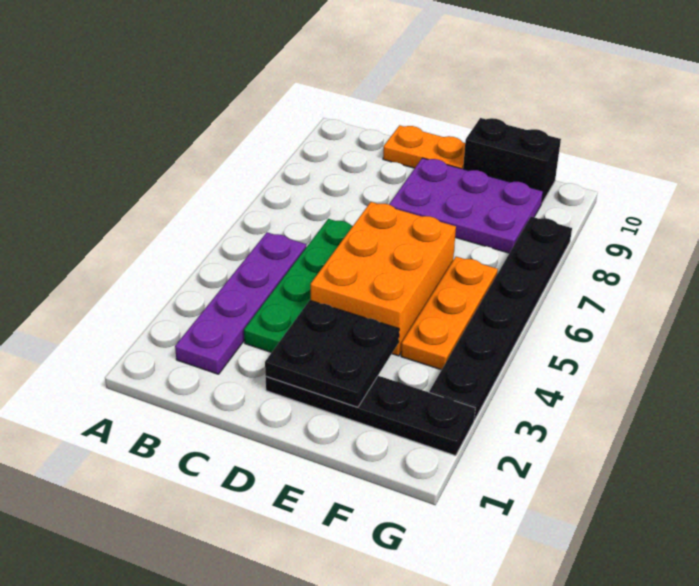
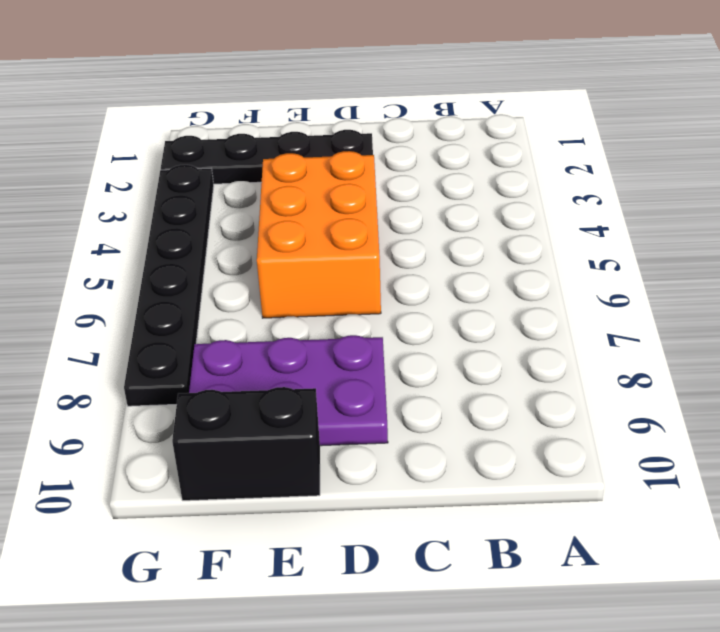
none -> purple 1x4 plate [175,232,306,374]
none -> green 1x4 plate [244,219,353,353]

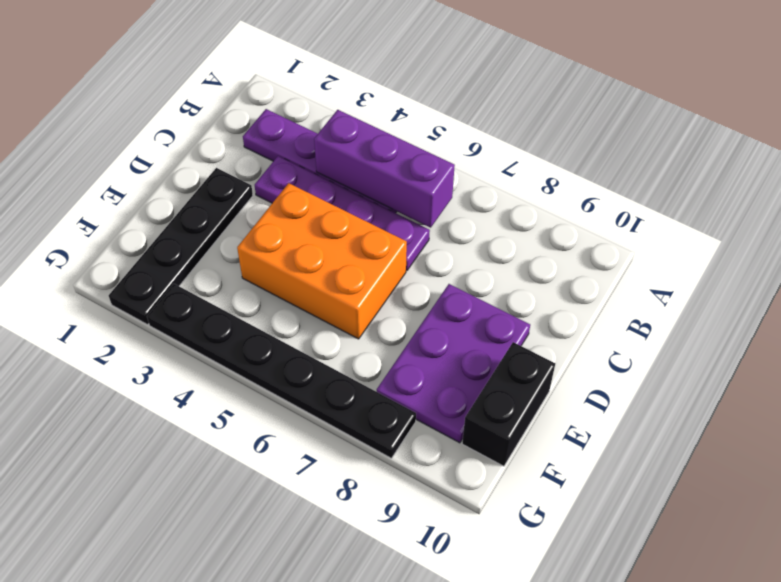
purple 1x3 brick [314,110,455,228] -> none
purple 1x4 plate [255,156,430,271] -> green 1x4 plate [244,219,353,353]
none -> orange 1x2 plate [383,125,465,169]
none -> orange 1x3 plate [401,257,498,370]

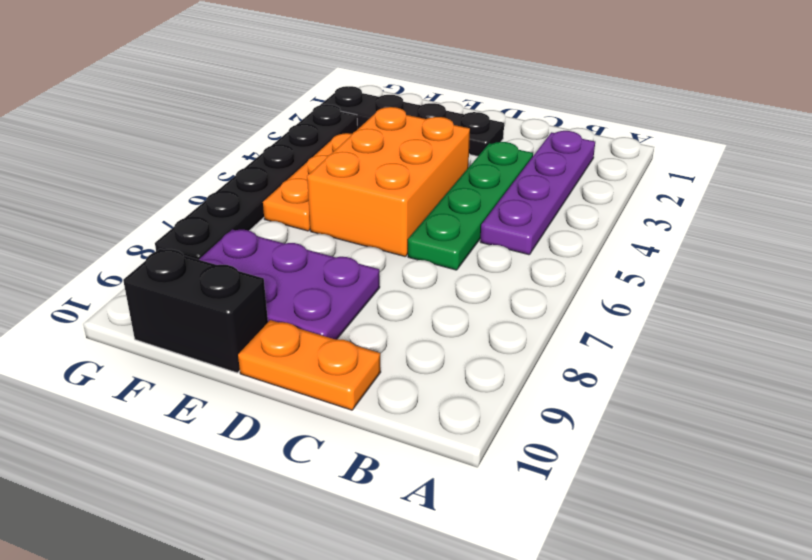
none -> black 2x2 plate [265,300,399,407]

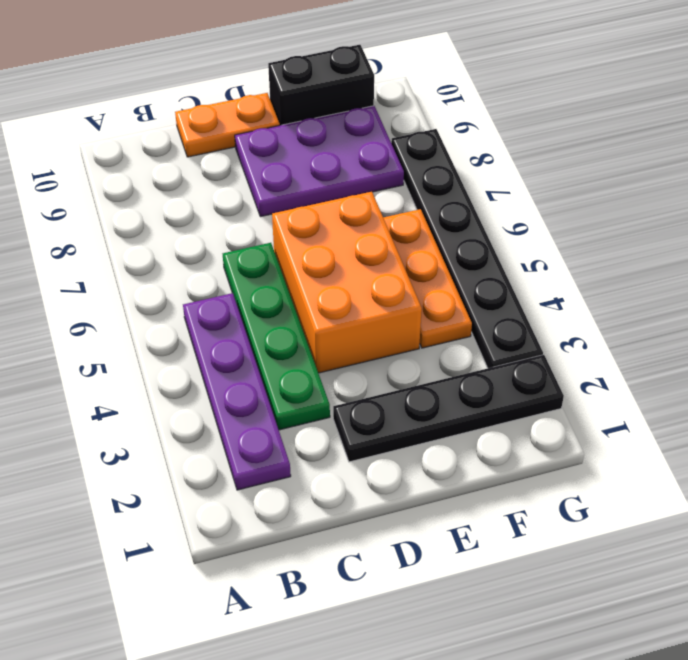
none -> black 2x2 plate [265,300,399,407]

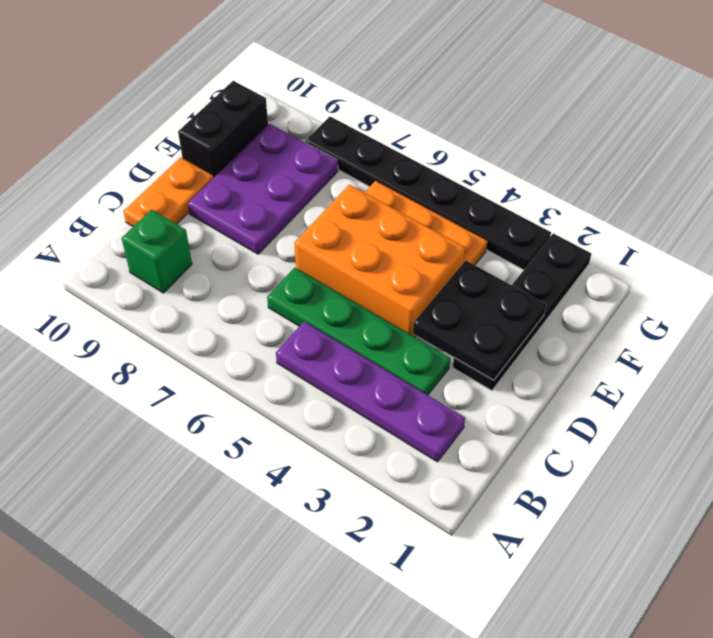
green 1x1 brick [122,210,192,293] -> none

